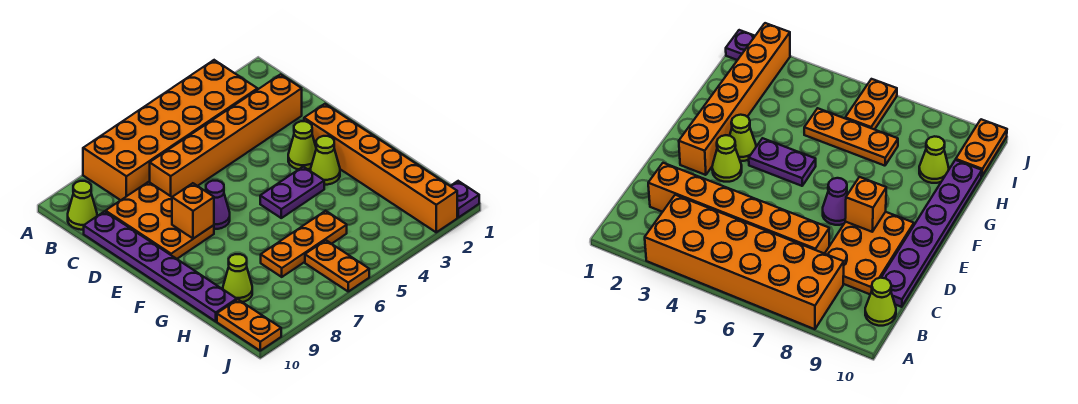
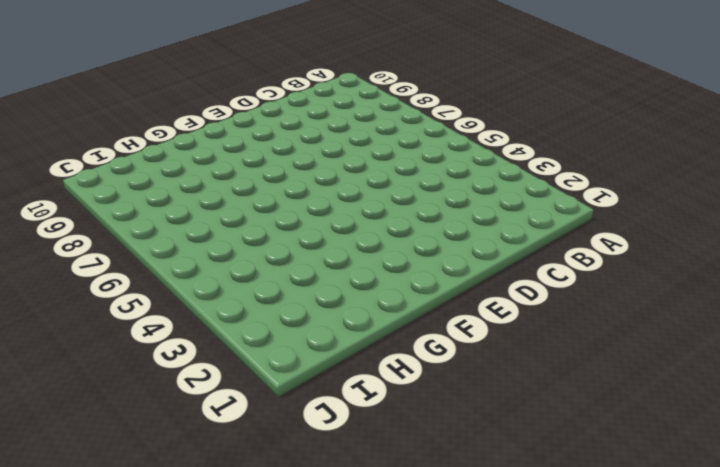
none -> orange 2x6 brick [83,60,257,200]
none -> lime 1x1 cone [68,181,97,230]
none -> orange 1x6 brick [150,74,302,197]

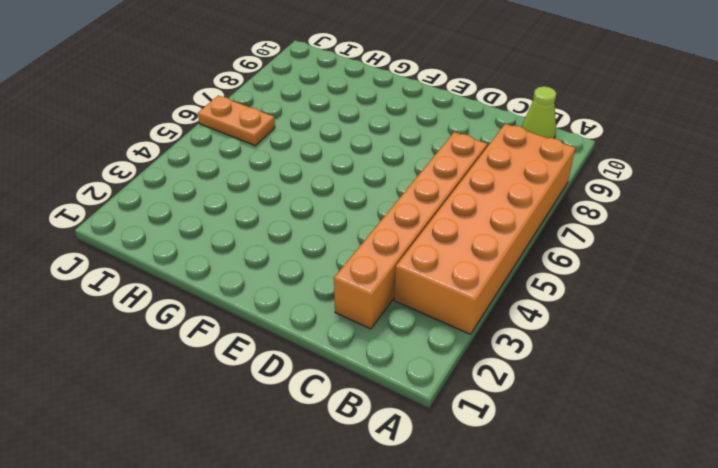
none -> orange 2x3 plate [106,182,214,259]
none -> purple 1x6 plate [84,212,237,321]
none -> orange 1x6 brick [304,104,457,232]

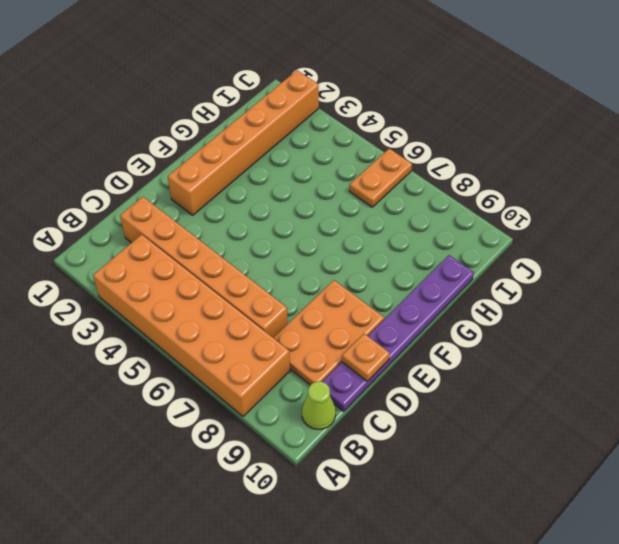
orange 1x1 plate [342,334,390,381] -> none
none -> lime 1x1 cone [288,121,316,169]
none -> purple 1x1 cone [206,181,230,229]
none -> lime 1x1 cone [311,136,340,185]

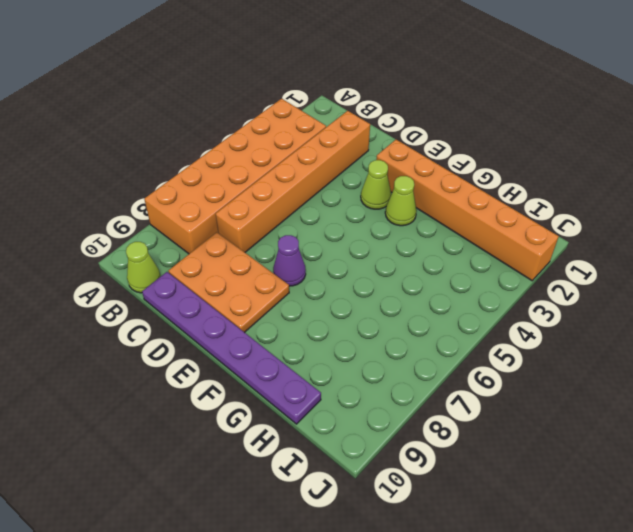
none -> purple 1x2 plate [260,167,324,218]
none -> orange 1x3 plate [261,211,347,277]
none -> lime 1x1 cone [223,254,252,302]

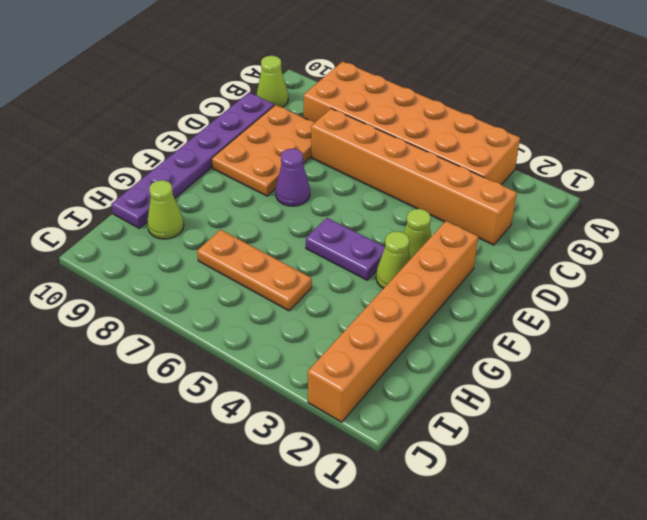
none -> orange 1x2 plate [305,240,369,291]
none -> orange 1x2 plate [217,299,281,351]
none -> purple 1x1 plate [451,181,479,217]

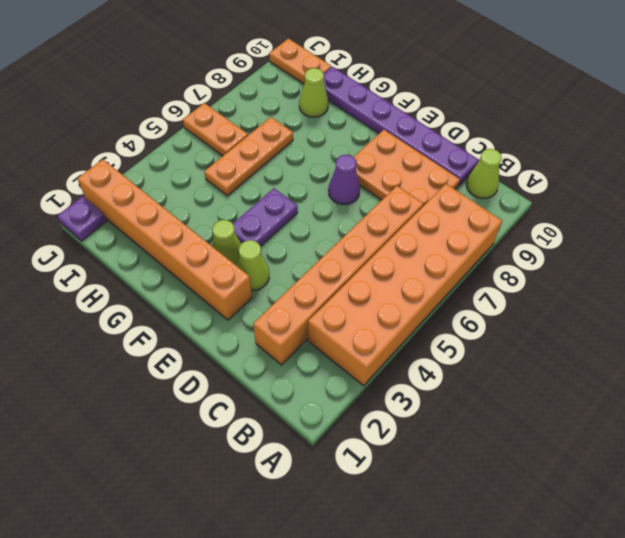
none -> orange 1x1 brick [172,183,214,239]

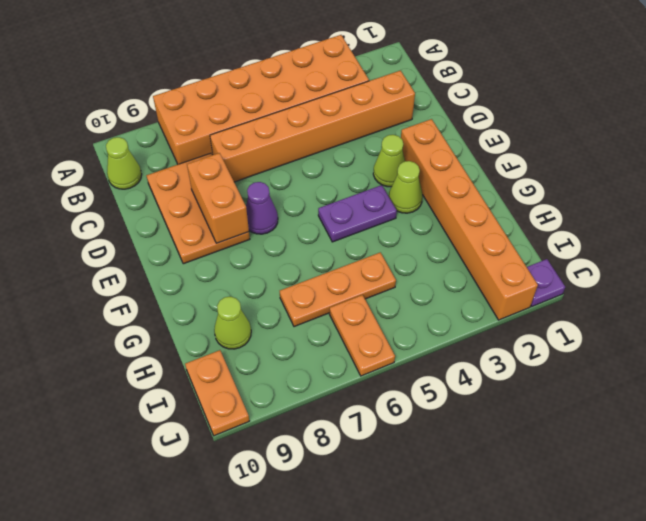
orange 1x2 brick [187,153,249,243] -> orange 1x1 brick [172,183,214,239]
none -> purple 1x6 plate [84,212,237,321]

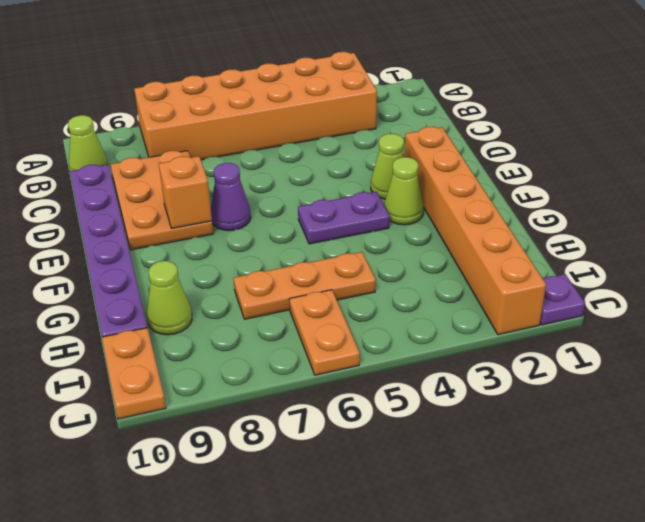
none -> orange 1x6 brick [150,74,302,197]

